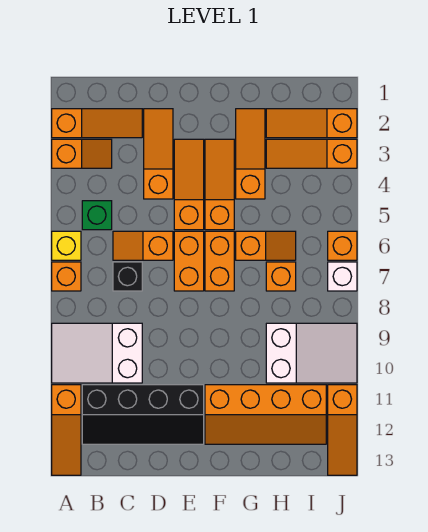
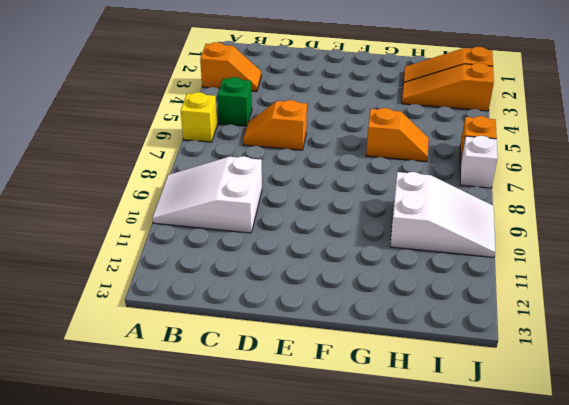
none -> orange 1x3 slope [52,109,142,138]
none -> orange 1x1 brick [52,262,81,291]
none -> orange 1x3 slope [52,385,81,475]

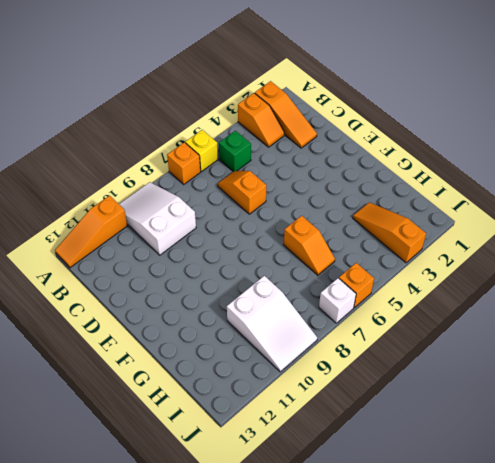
none -> black 2x4 slope [82,385,204,444]
none -> black 1x1 brick [113,262,142,291]
none -> orange 1x3 slope [144,109,173,199]

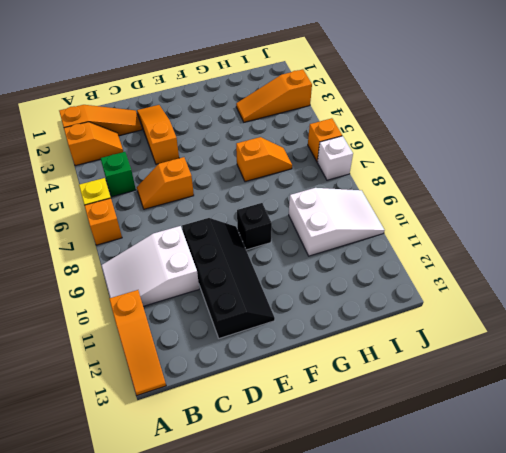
black 2x4 slope [182,218,275,338] -> black 2x4 slope turned to [82,385,204,444]
black 1x1 brick [237,203,272,250] -> black 1x1 brick moved to [113,262,142,291]
none -> orange 1x3 slope [174,139,204,230]
none -> orange 1x2 brick [174,231,204,291]
none -> orange 1x3 slope [205,139,234,230]

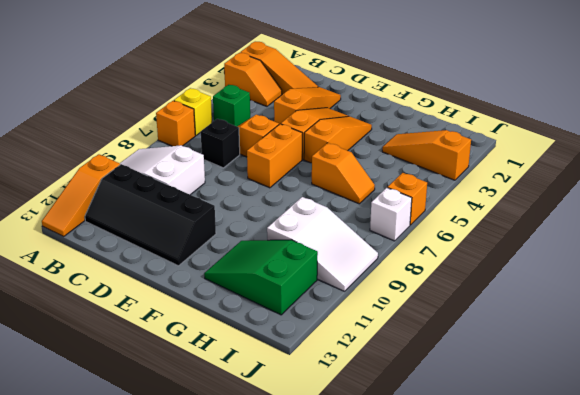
green 2x3 slope [204,240,318,315] -> orange 2x4 slope [205,385,326,444]
none -> orange 1x2 brick [205,231,234,291]
none -> orange 1x3 slope [236,109,265,199]
none -> orange 1x3 slope [266,109,357,138]

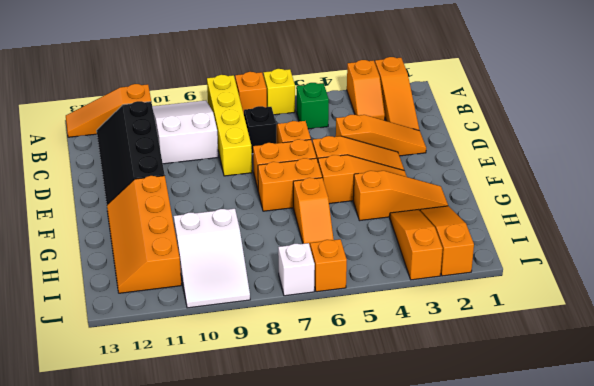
yellow 1x4 brick [207,75,252,176] -> none
none -> orange 1x1 brick [266,262,296,291]
none -> orange 1x3 slope [328,385,357,475]

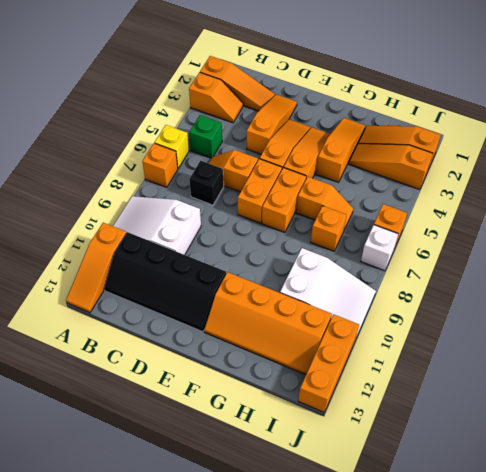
orange 1x3 brick [298,314,359,412] -> orange 1x3 slope [328,385,357,475]

